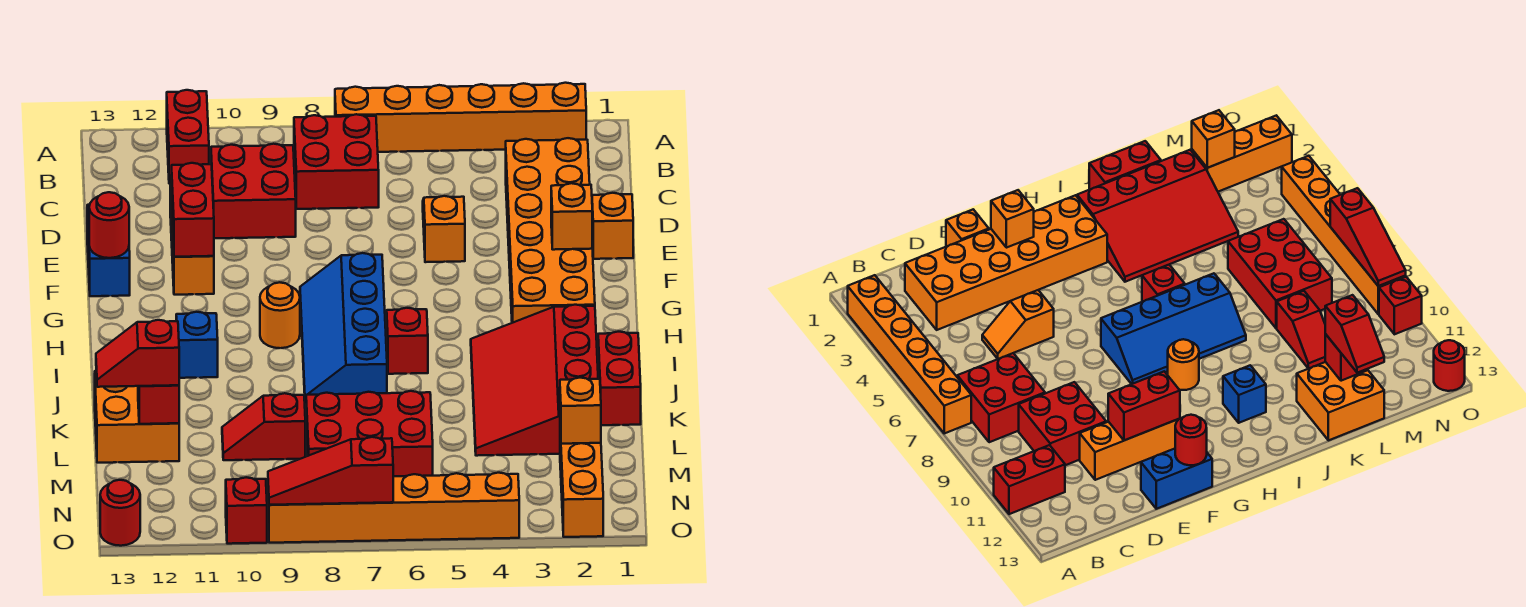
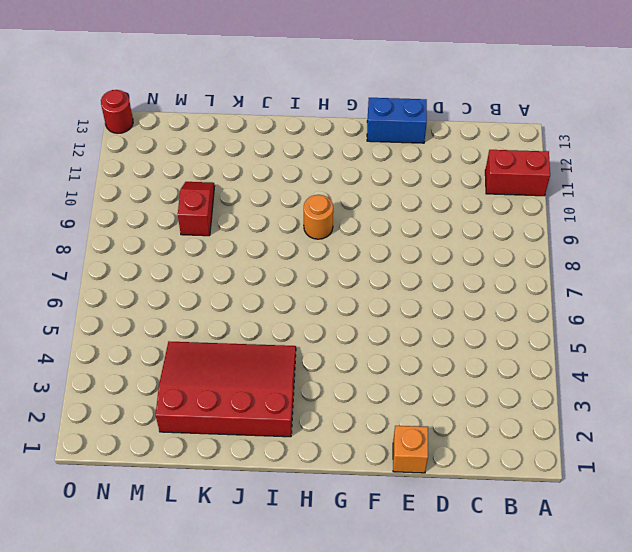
none -> orange 1x6 brick [335,83,586,152]
none -> red 2x2 brick [294,114,379,209]
none -> orange 2x6 brick [506,138,595,323]

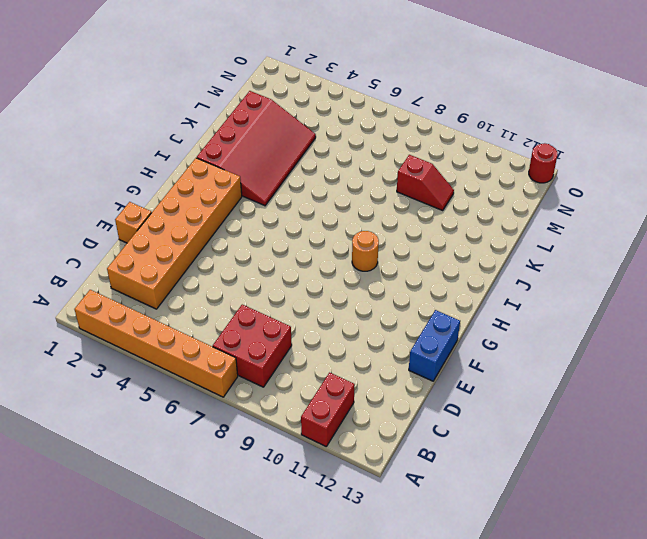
none -> red 2x2 brick [211,144,296,238]
none -> orange 1x2 slope [423,196,465,262]
none -> orange 1x3 brick [170,175,214,295]

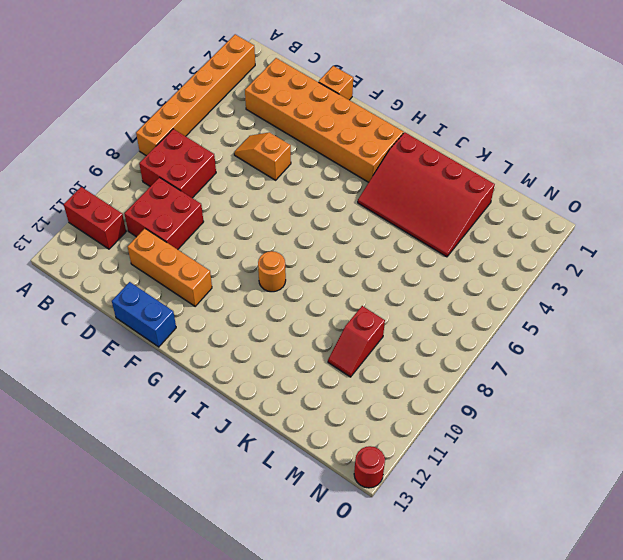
none -> blue 2x4 slope [300,253,387,403]
none -> red 1x1 brick [387,308,428,374]
none -> blue 1x1 brick [176,312,218,378]

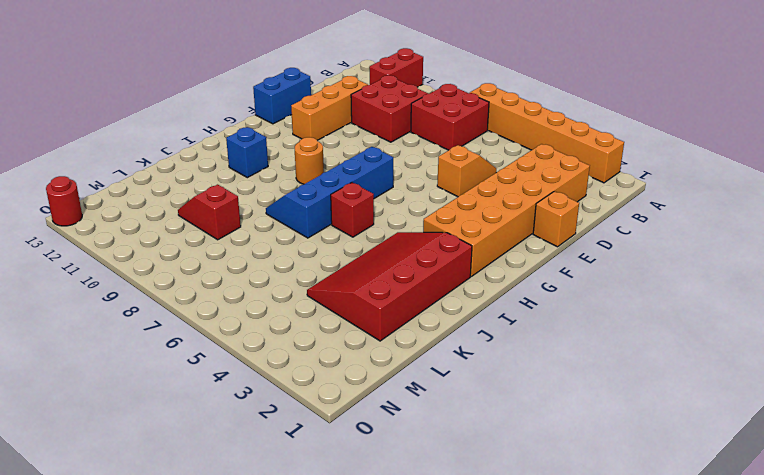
none -> red 1x2 brick [598,332,641,425]
none -> orange 2x2 brick [95,371,179,463]
none -> red 2x3 brick [306,391,433,476]

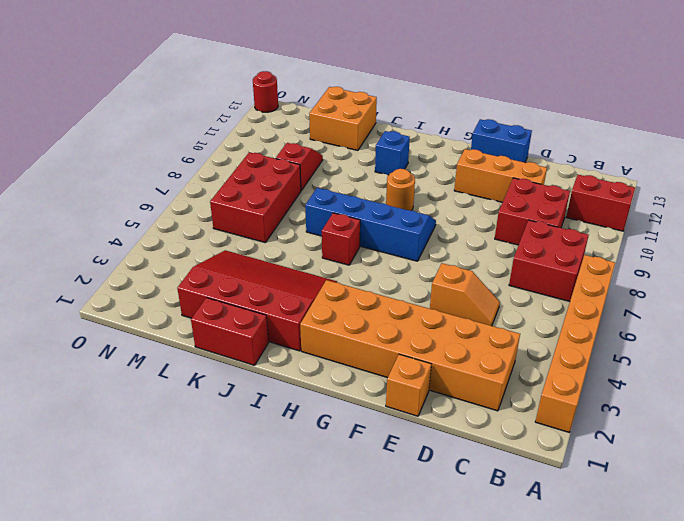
none -> orange 1x3 brick [560,433,603,537]
none -> orange 1x6 brick [268,473,519,543]
none -> red 1x1 brick [226,477,267,544]

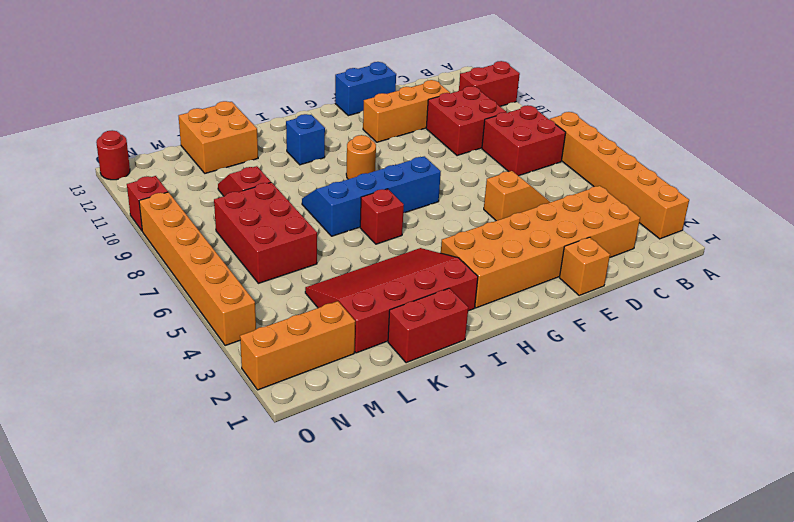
none -> red 1x2 brick [172,163,214,257]
none -> orange 1x1 brick [551,183,592,250]
none -> red 1x1 round brick [89,192,129,258]

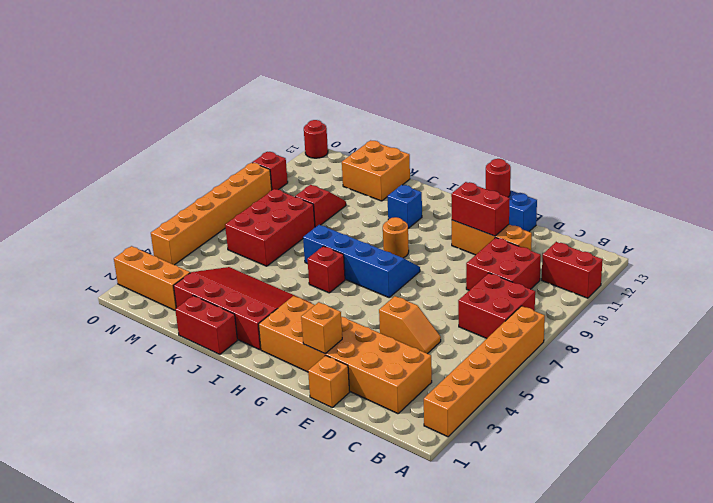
none -> red 1x1 brick [138,385,179,424]
none -> orange 1x1 brick [560,378,601,444]
none -> red 1x3 slope [268,437,393,505]

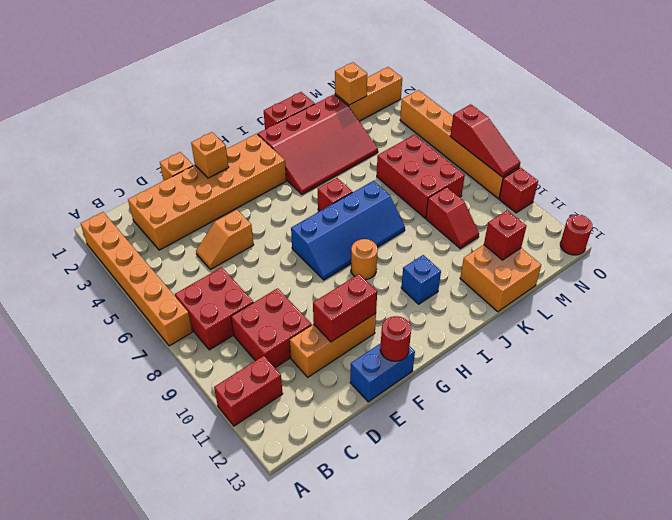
none -> red 1x2 slope [96,320,179,387]

